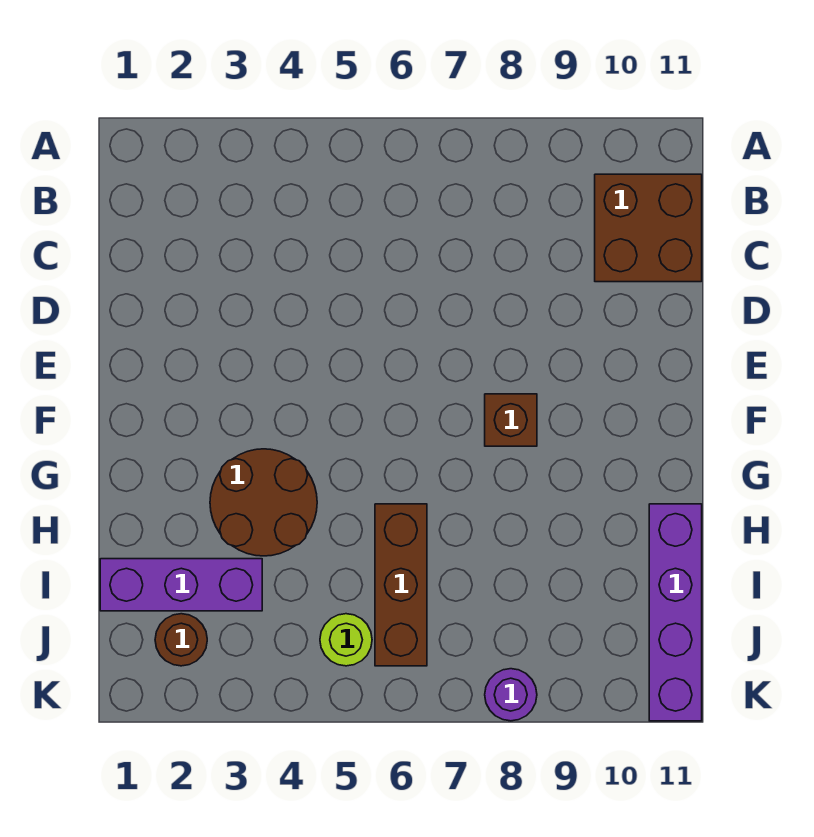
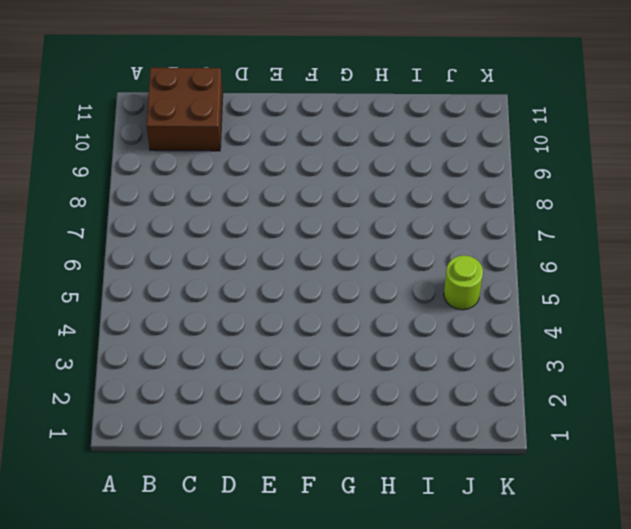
none -> brown 1x1 brick [485,394,537,446]
none -> brown 2x2 round brick [210,449,317,556]

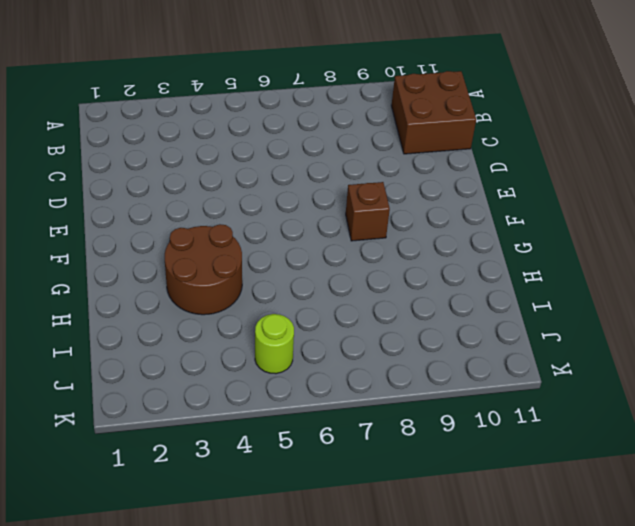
none -> brown 1x3 brick [375,504,427,666]
none -> purple 1x4 brick [649,504,702,721]

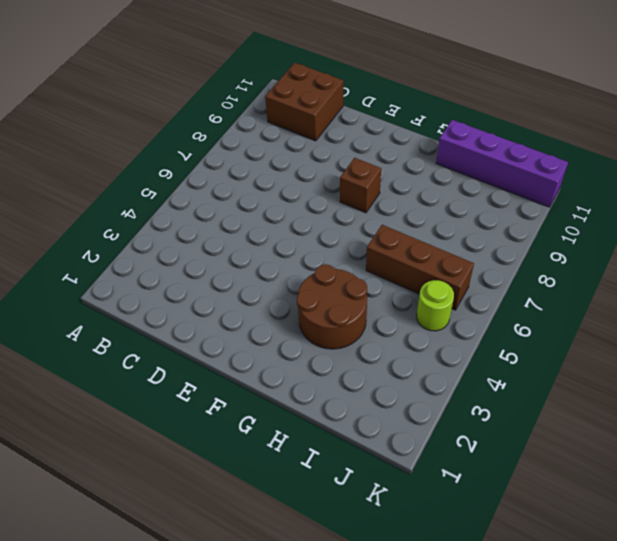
none -> purple 1x3 brick [100,559,262,611]
none -> brown 1x1 round brick [155,614,207,666]

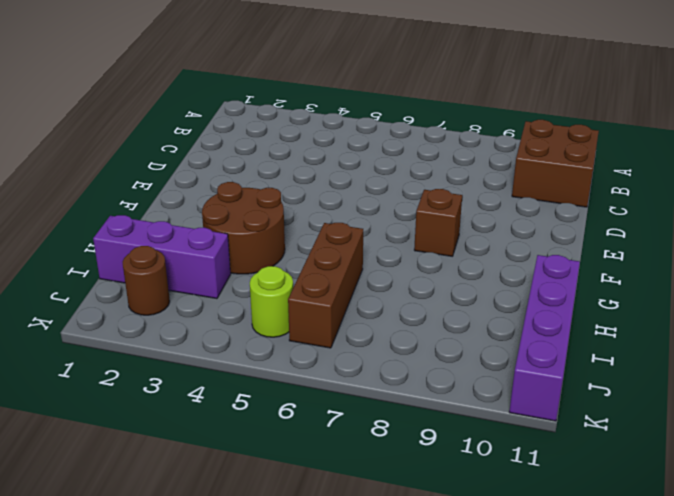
none -> purple 1x1 round brick [485,669,537,721]

